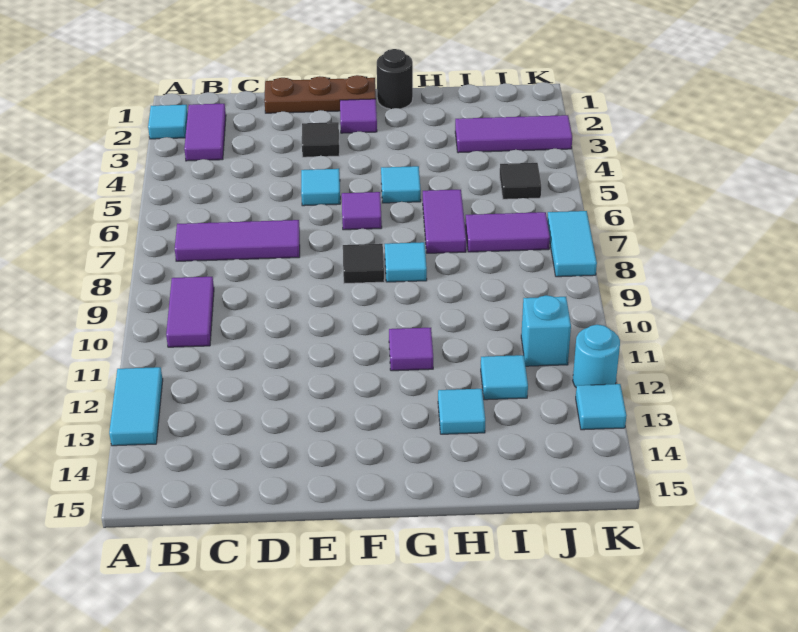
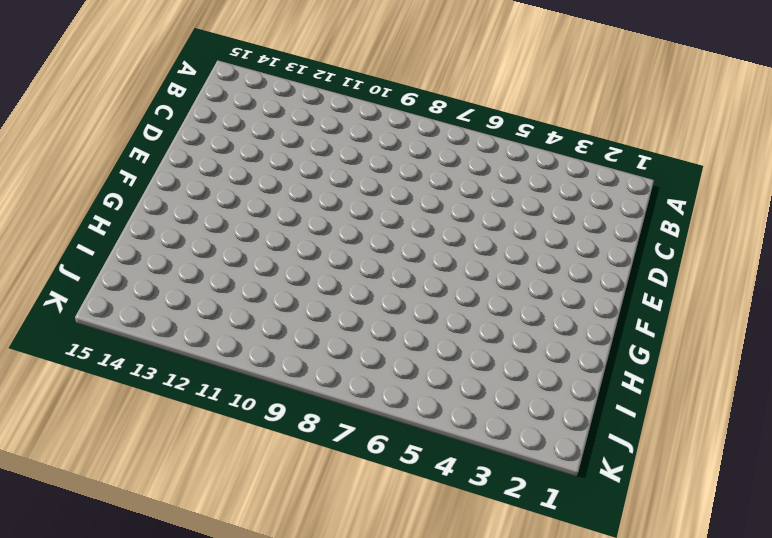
none -> cyan 1x1 tile [148,105,188,139]
none -> cyan 1x2 tile [109,367,163,446]
none -> purple 1x2 tile [184,104,226,161]

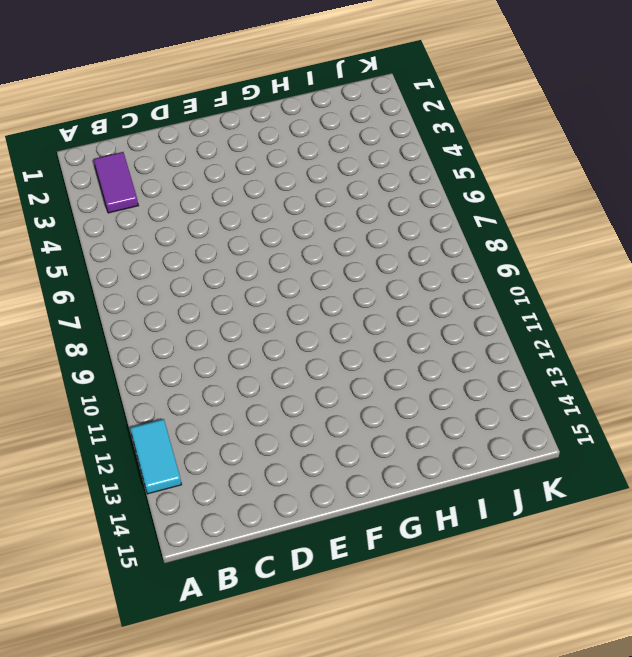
none -> cyan 1x1 tile [148,105,188,139]
none -> purple 1x3 tile [175,220,300,261]
none -> purple 1x2 tile [166,277,214,347]

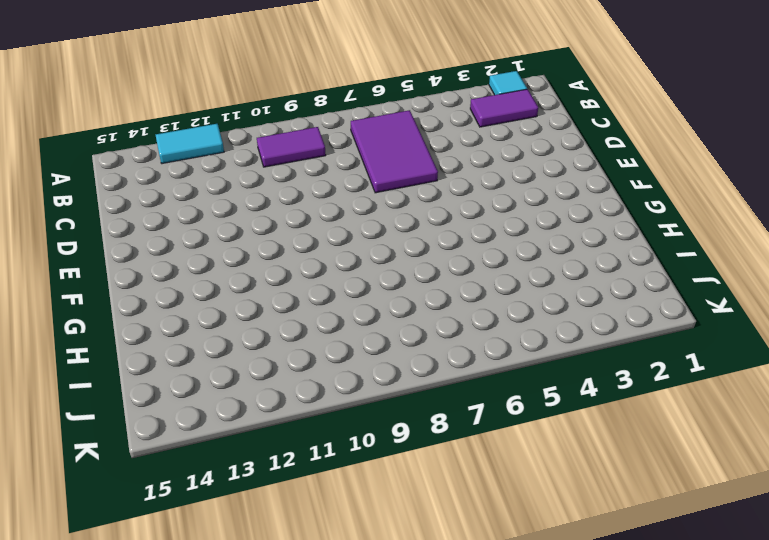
purple 2x3 tile [351,110,438,193] -> purple 1x3 tile [175,220,300,261]
none -> brown 1x3 plate [264,75,376,113]
none -> black 1x1 tile [302,122,339,157]
none -> cyan 1x1 tile [301,169,340,206]

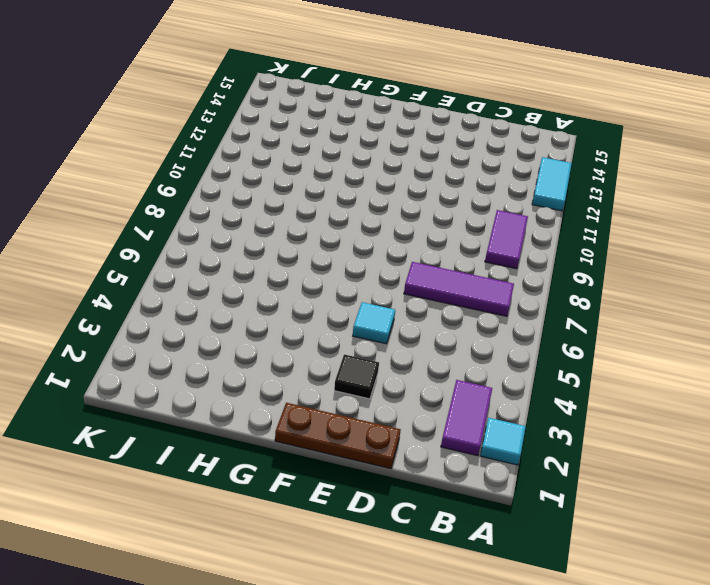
none -> purple 1x1 tile [340,99,377,133]
none -> purple 1x1 tile [342,192,382,230]
none -> black 1x1 tile [343,244,384,284]

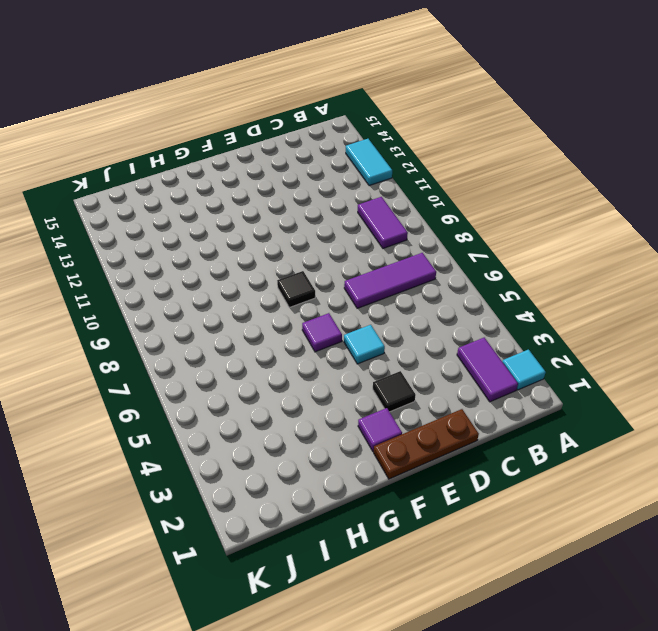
none -> black 1x1 round brick [377,49,413,109]
none -> cyan 1x1 tile [381,166,421,203]
none -> cyan 1x1 tile [385,242,427,282]

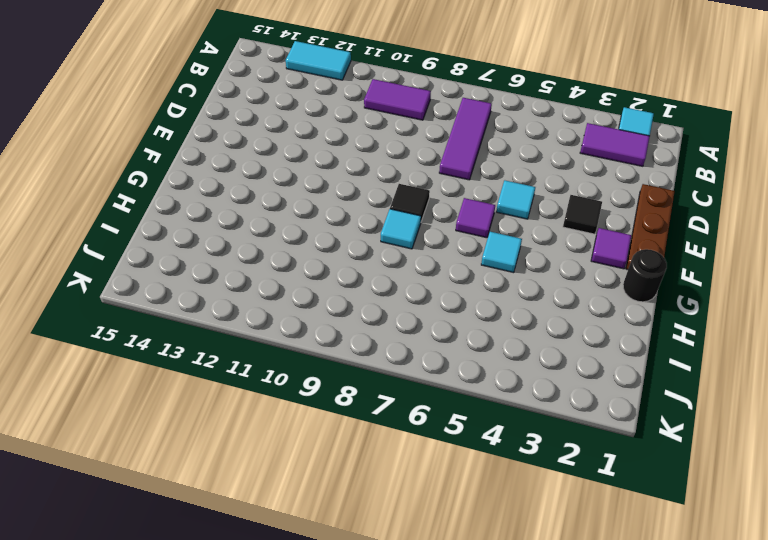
none -> purple 1x1 tile [389,328,433,371]
none -> purple 1x2 tile [423,190,466,253]
none -> cyan 1x1 tile [438,389,485,434]

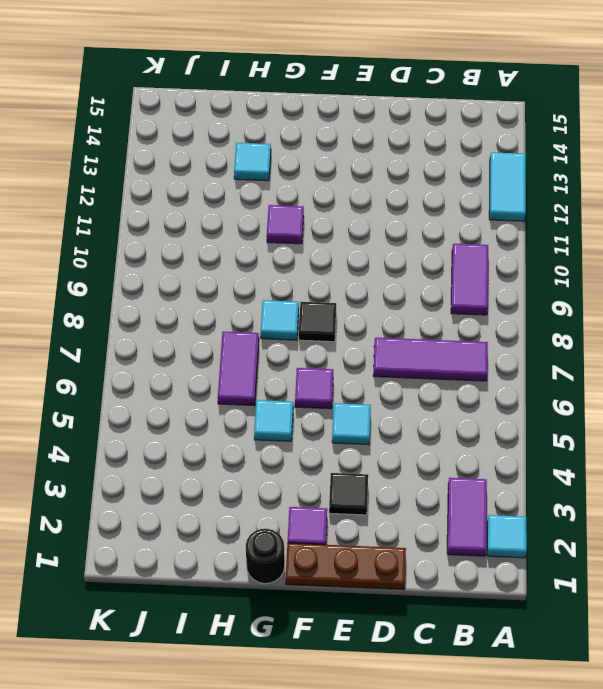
none -> purple 1x3 tile [455,115,572,153]
none -> purple 1x2 tile [465,212,550,252]
none -> cyan 1x1 tile [481,355,528,400]

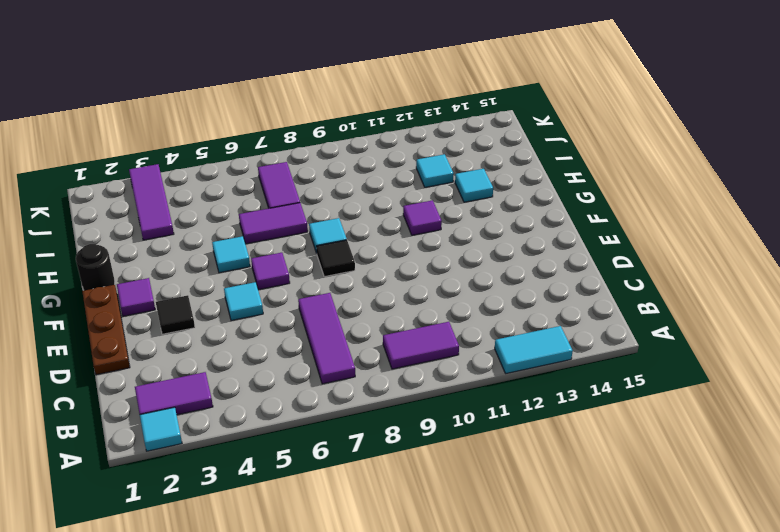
none -> black 1x1 tile [500,163,541,199]
none -> cyan 1x1 brick [521,295,571,366]
none -> cyan 1x2 tile [547,211,597,277]

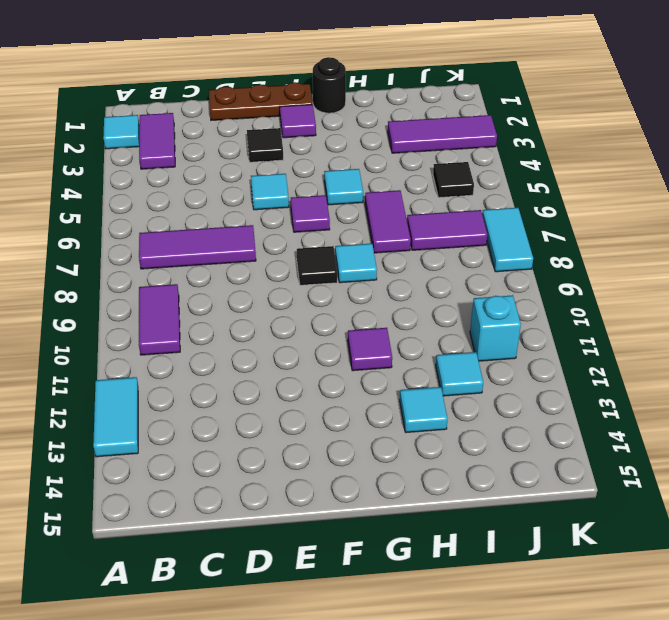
none -> cyan 1x1 round brick [573,325,620,387]
none -> cyan 1x1 tile [576,384,627,430]

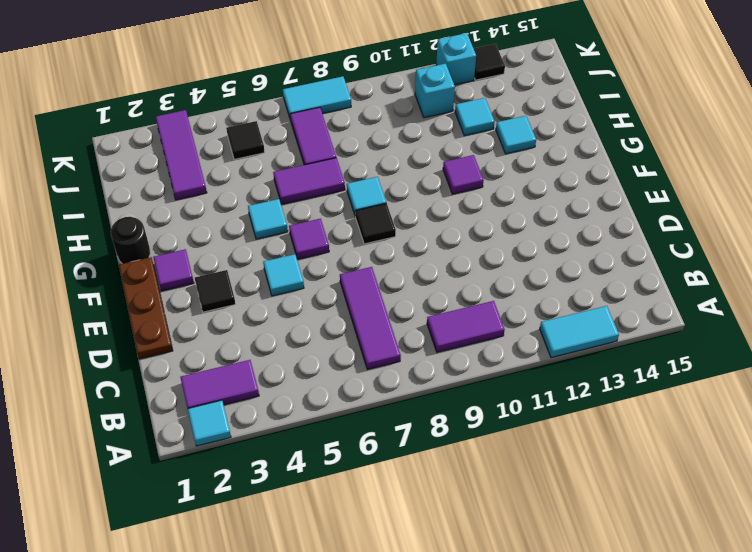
cyan 1x1 brick [436,33,476,85] -> cyan 1x1 round brick [573,325,620,387]
black 1x1 tile [474,44,505,80] -> cyan 1x1 tile [576,384,627,430]

